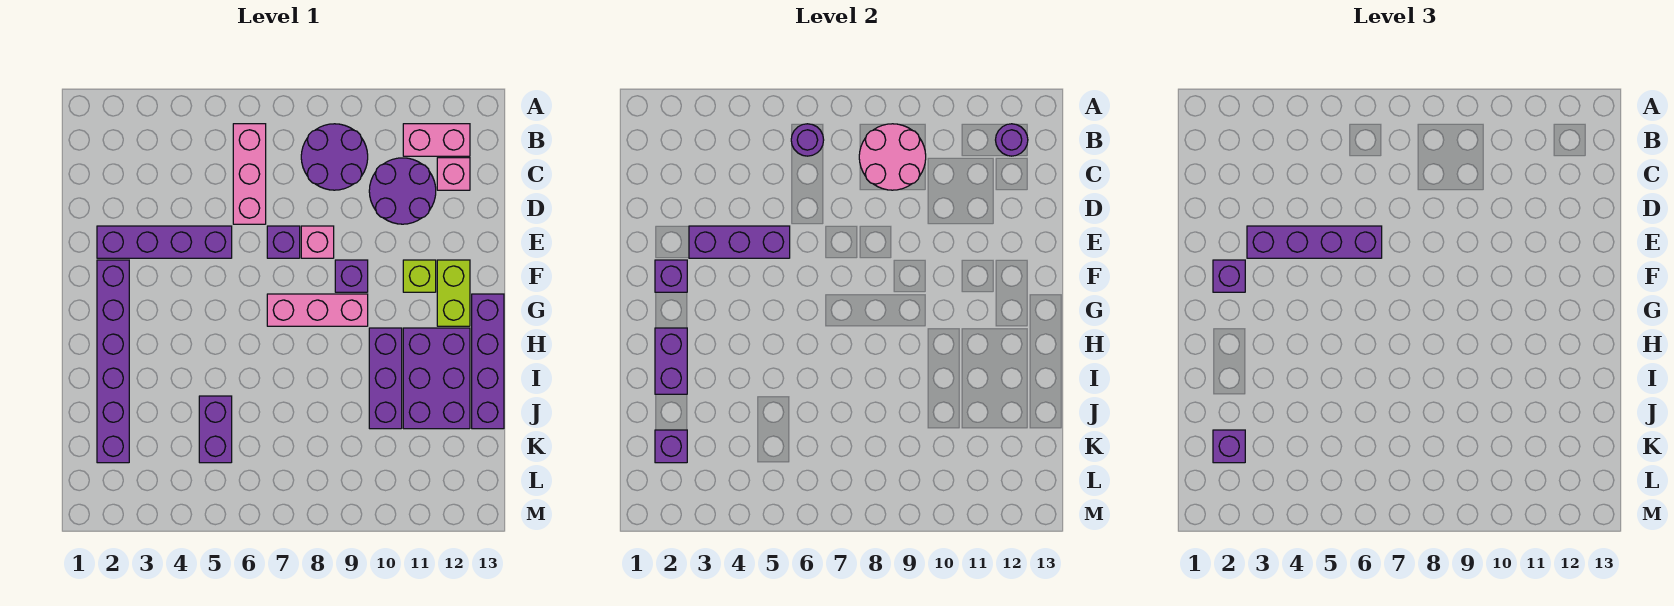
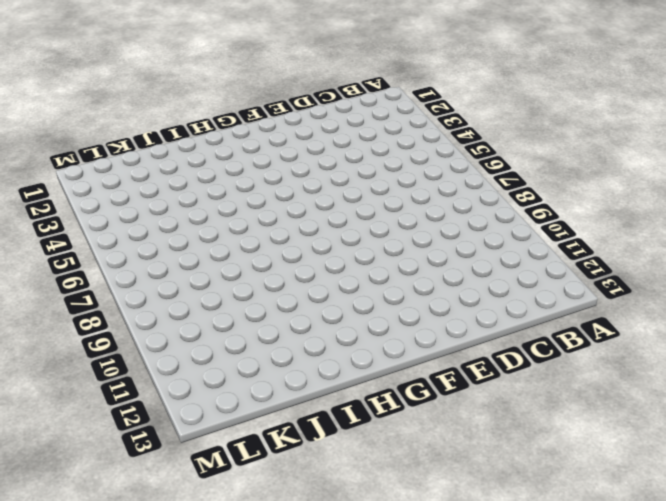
none -> pink 1x3 brick [233,124,266,224]
none -> purple 2x2 round brick [301,124,368,190]
none -> pink 1x2 brick [403,124,470,156]

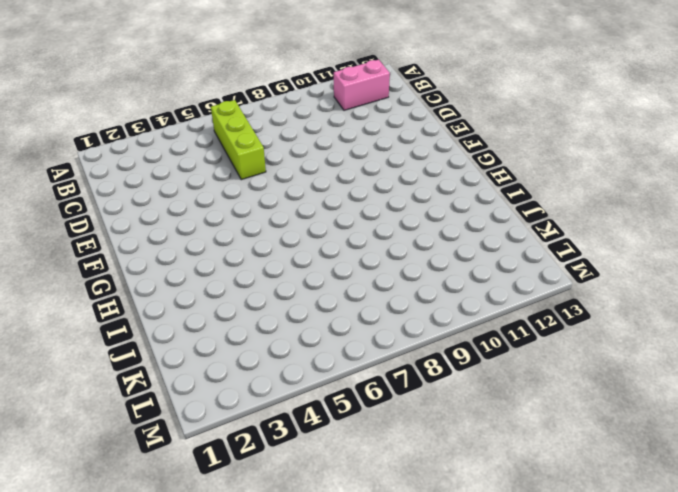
lime 1x3 brick [211,100,266,180] -> pink 1x3 brick [233,124,266,224]
none -> purple 2x2 round brick [301,124,368,190]
none -> purple 2x2 round brick [369,158,436,224]
none -> pink 1x1 brick [437,158,470,190]

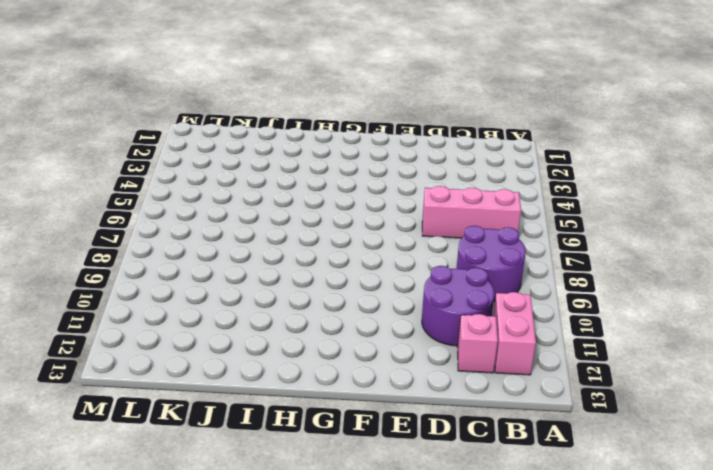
none -> purple 1x4 brick [97,226,232,258]
none -> purple 1x1 brick [267,226,300,258]
none -> pink 1x1 brick [301,226,334,258]

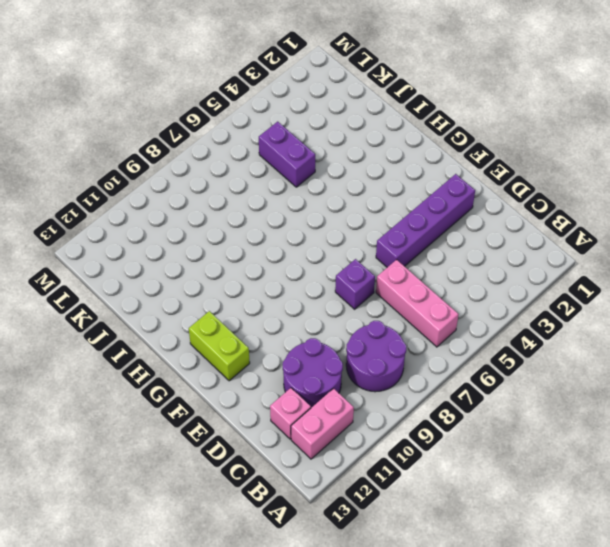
none -> pink 1x1 brick [301,226,334,258]
none -> purple 1x6 brick [97,260,129,463]
none -> purple 1x1 brick [335,260,368,292]

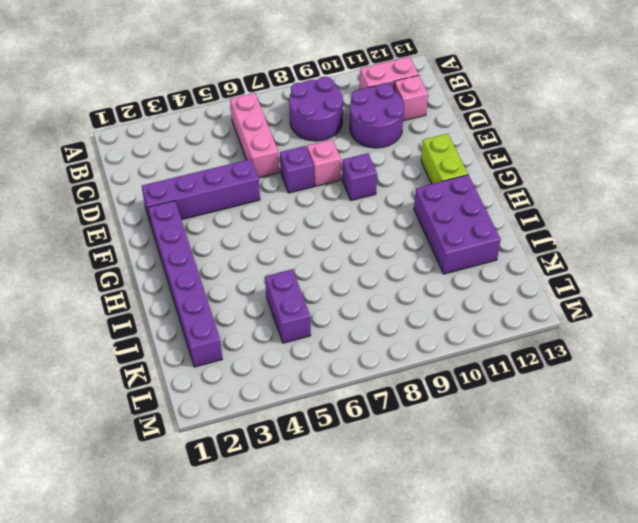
none -> lime 1x1 brick [403,260,436,292]
none -> pink 1x3 brick [267,294,368,326]
none -> purple 1x4 brick [472,294,504,429]

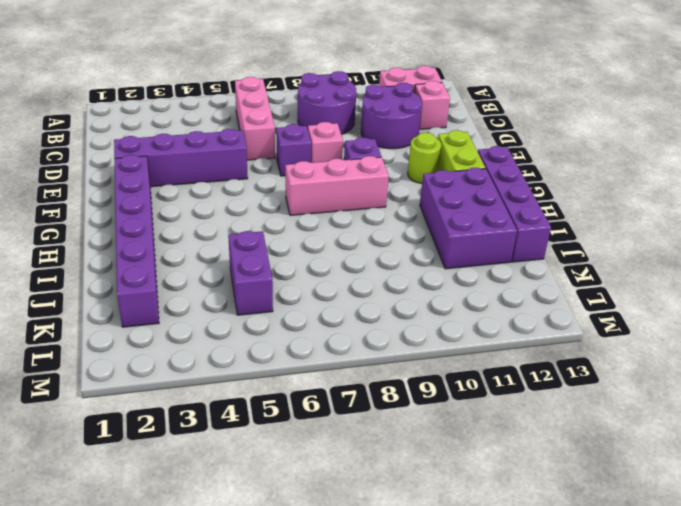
lime 1x1 round brick [408,133,441,183] -> lime 1x1 brick [403,260,436,292]
none -> purple 1x3 brick [369,328,402,429]
none -> purple 1x1 round brick [791,124,824,156]
none -> pink 2x2 round brick [859,124,926,190]

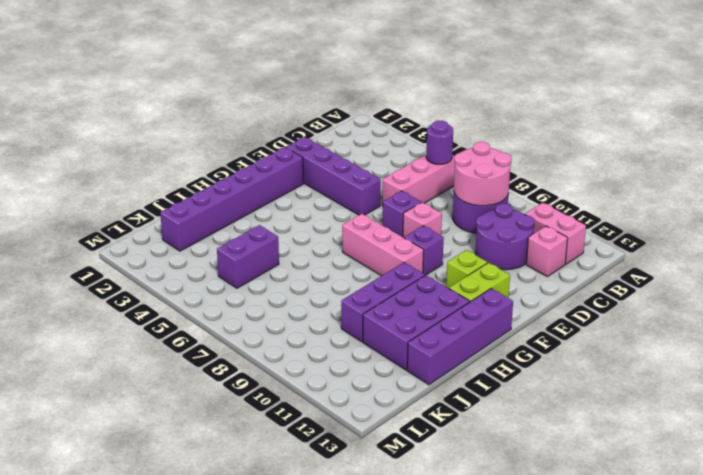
none -> purple 1x1 round brick [996,124,1028,156]
none -> purple 1x3 brick [689,226,790,258]
none -> purple 1x1 brick [655,260,687,292]

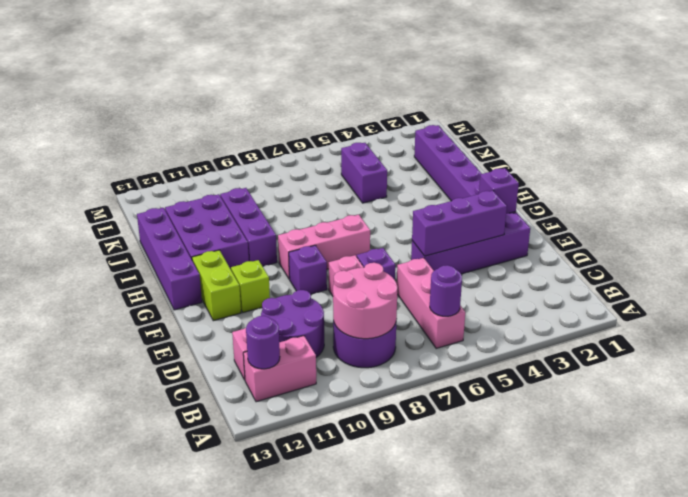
none -> purple 1x2 brick [655,328,687,394]
none -> purple 1x1 brick [655,430,687,463]
none -> purple 1x4 brick [1247,226,1382,258]

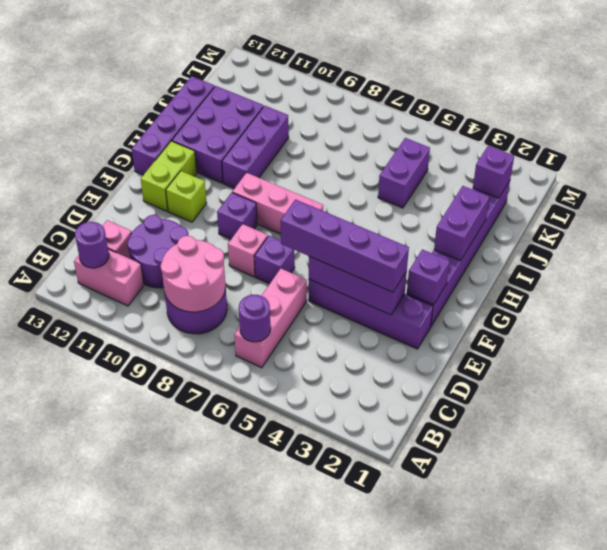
none -> purple 1x1 brick [1213,260,1245,292]
none -> purple 1x1 brick [1213,430,1245,463]

